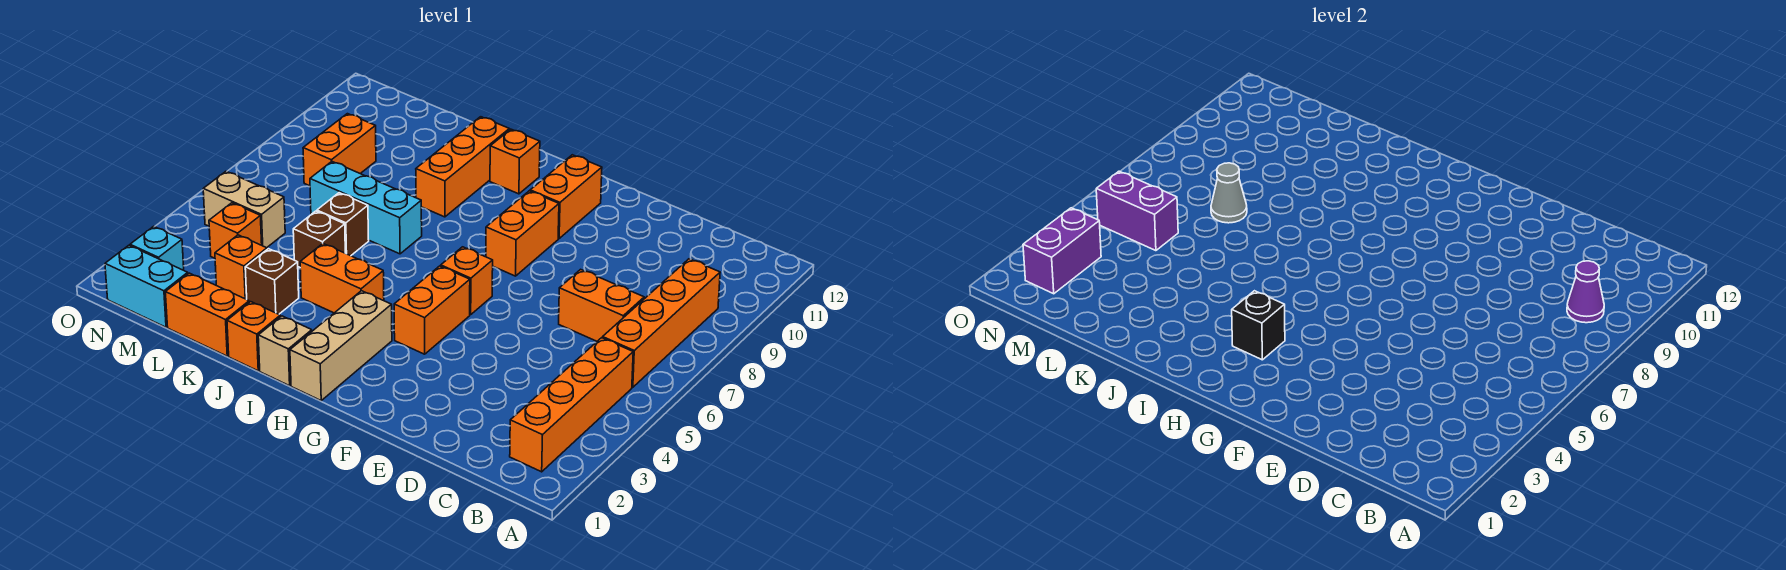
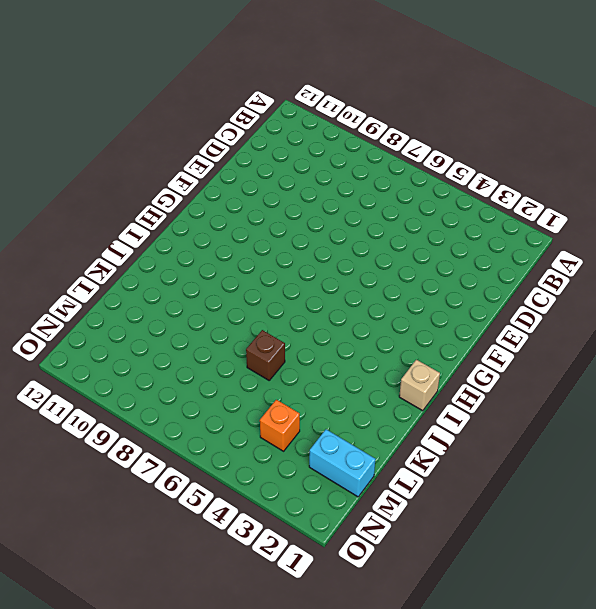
cyan 1x2 brick [309,429,375,497] -> cyan 1x2 brick turned to [105,245,188,327]
none -> orange 1x4 brick [510,338,633,472]
none -> orange 1x4 brick [603,259,720,387]
none -> orange 1x2 brick [559,269,644,341]

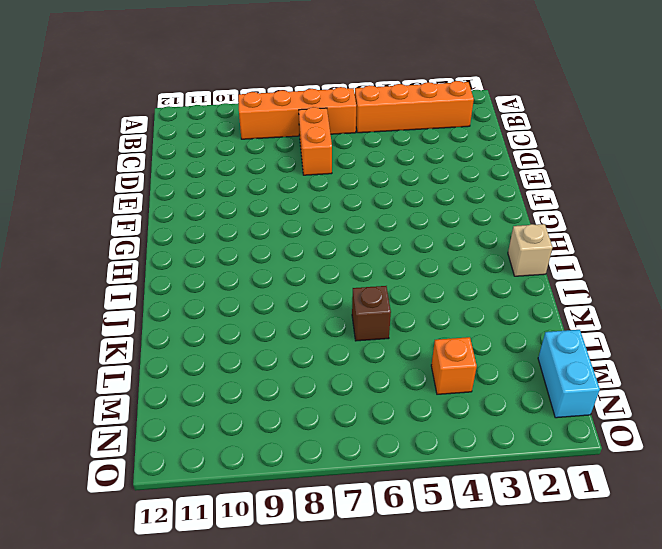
none -> orange 1x2 brick [394,266,470,354]
none -> orange 1x1 brick [441,247,493,315]
none -> orange 1x2 brick [486,191,559,276]

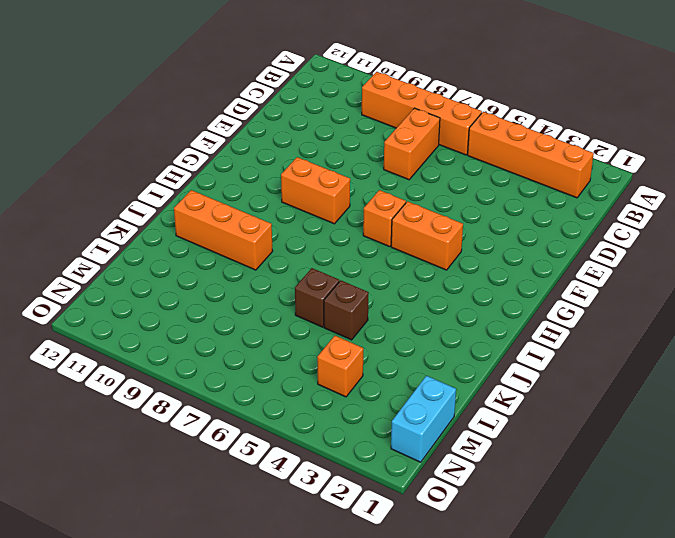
none -> orange 1x2 brick [530,155,602,238]
none -> tan 1x3 brick [290,291,392,400]
none -> tan 1x1 brick [258,316,312,386]

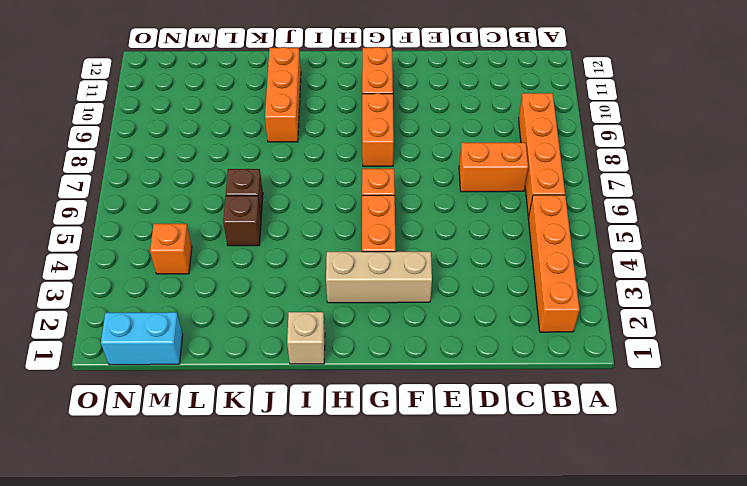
tan 1x3 brick [326,252,432,303] -> tan 1x3 brick turned to [290,291,392,400]
none -> orange 1x2 brick [300,244,384,313]
none -> orange 1x1 brick [490,129,540,194]
none -> orange 1x1 brick [227,302,280,371]

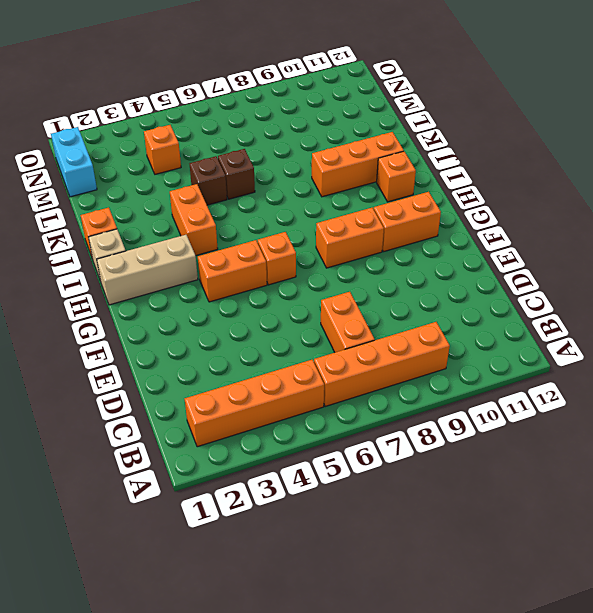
none -> cyan 1x3 brick [310,162,422,254]
none -> orange 1x2 brick [165,273,249,356]
none -> brown 1x1 brick [245,249,299,314]

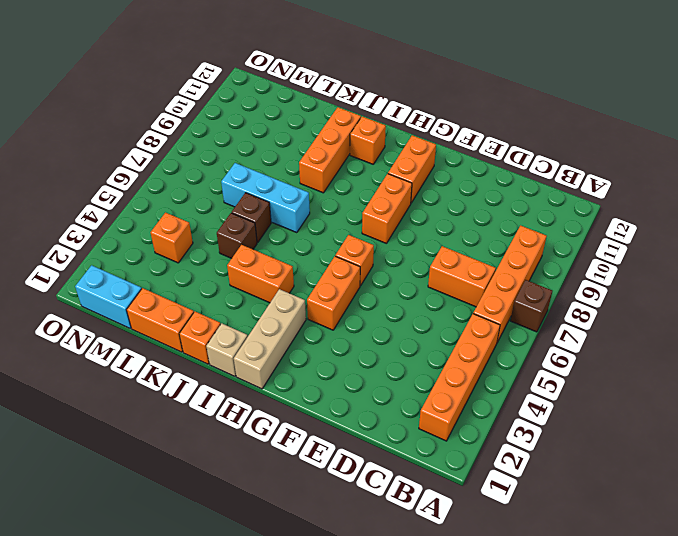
brown 1x1 brick [510,280,552,332] -> brown 1x1 brick moved to [245,249,299,314]
none -> orange 1x1 brick [215,235,267,299]
none -> tan 1x2 brick [203,171,285,248]
none -> orange 1x2 brick [303,114,376,186]

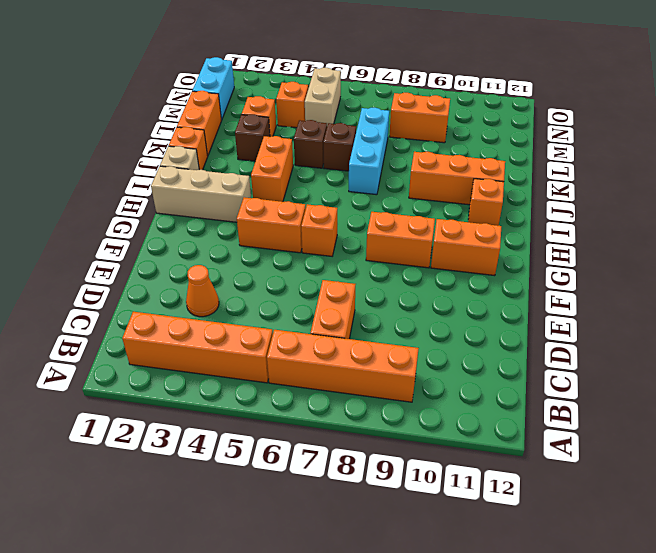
orange 1x1 cone [186,265,219,317] -> none
none -> cyan 1x1 brick [130,226,184,270]
none -> purple 1x1 cone [1567,261,1604,323]
none -> black 1x1 brick [1232,291,1285,360]

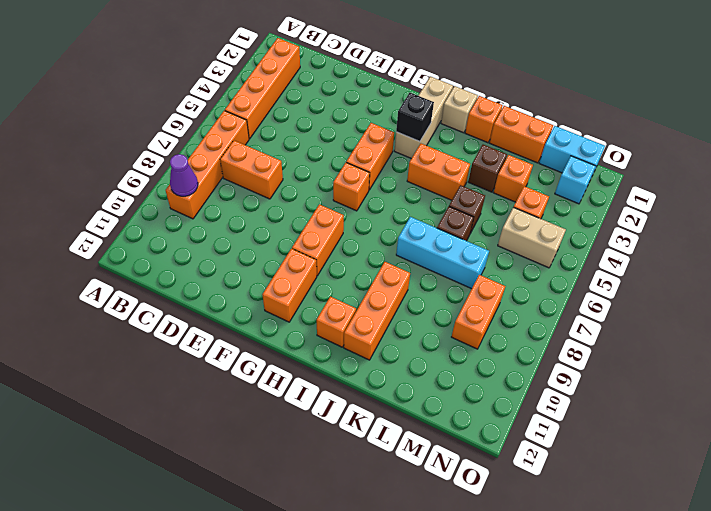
none -> grey 1x1 cone [1211,163,1247,223]
none -> purple 1x2 brick [1096,171,1178,251]
none -> purple 1x2 brick [1023,208,1101,294]

